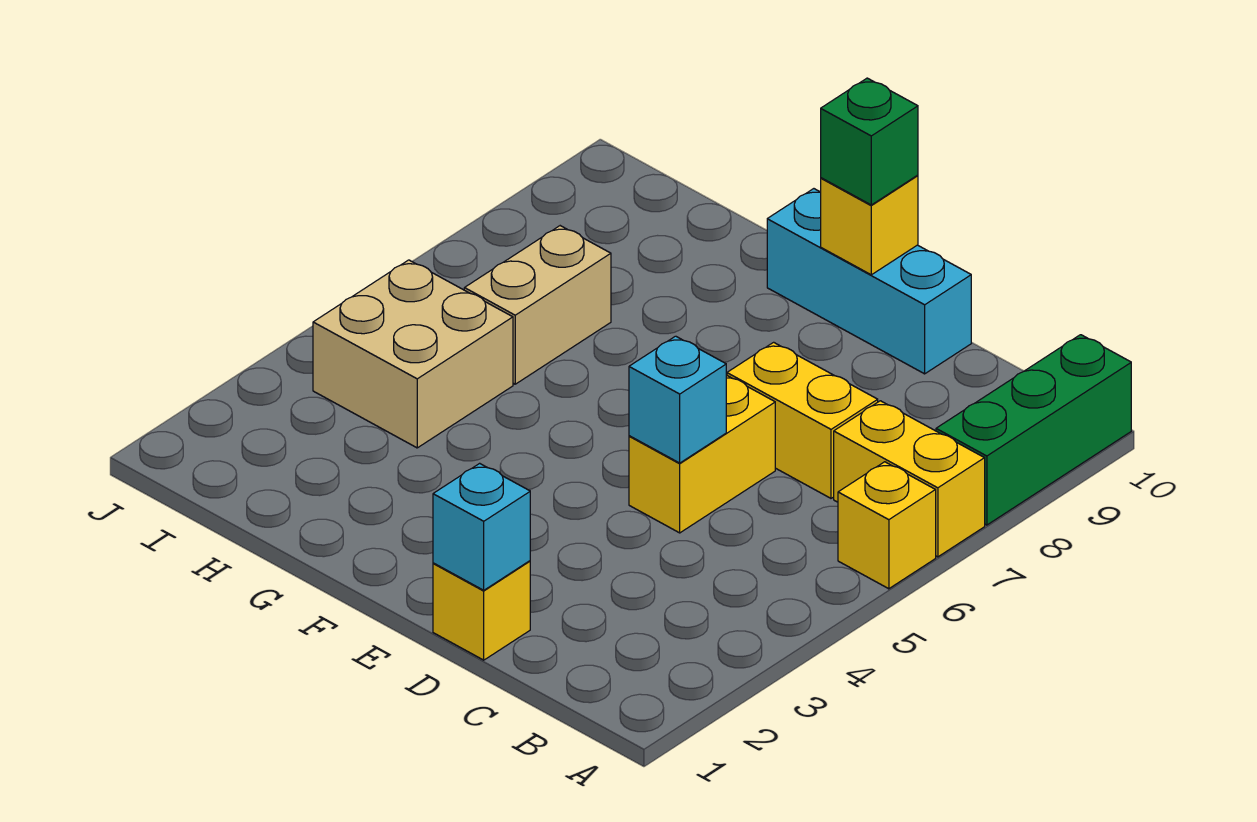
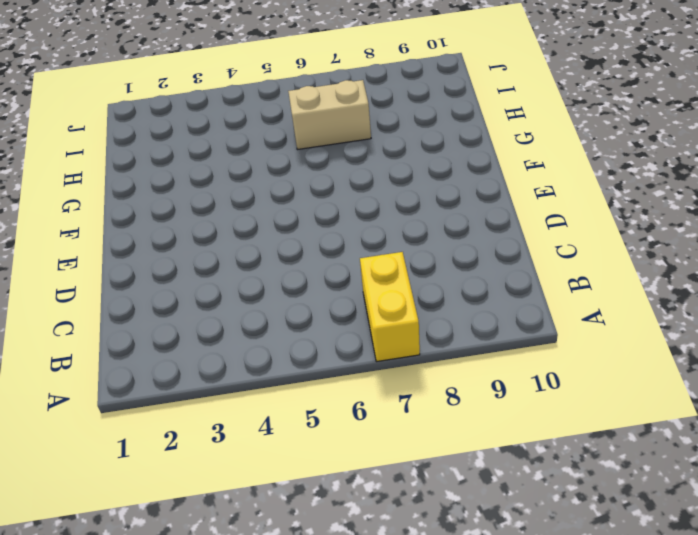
none -> yellow 1x1 brick [838,462,936,589]
none -> green 1x3 brick [936,335,1131,525]
none -> yellow 1x2 brick [727,342,878,498]

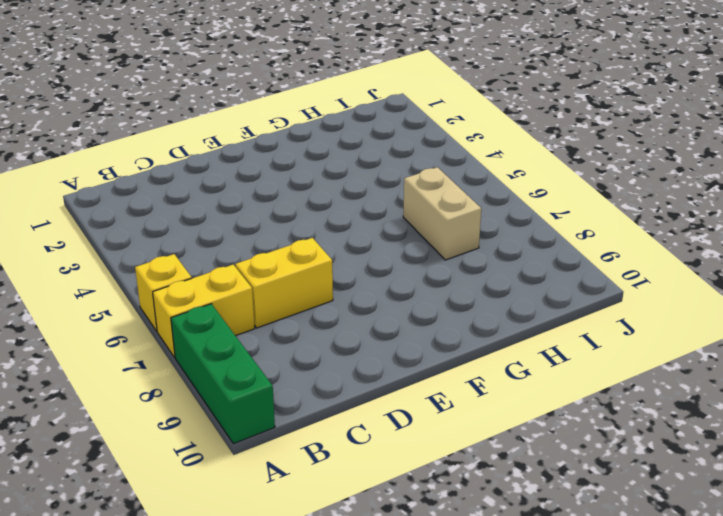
none -> yellow 1x1 brick [433,561,530,660]
none -> yellow 1x2 brick [629,375,775,533]
none -> cyan 1x3 brick [767,189,971,374]

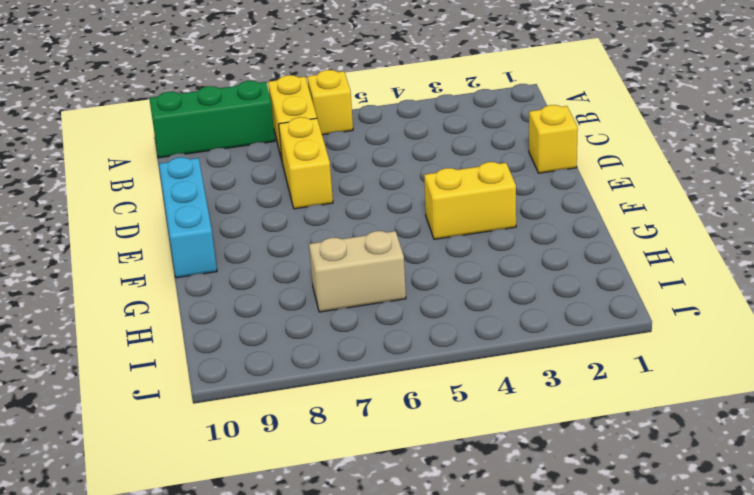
yellow 1x2 brick [424,162,516,239] -> yellow 1x2 brick moved to [629,375,775,533]
none -> tan 2x2 brick [313,260,513,448]
none -> cyan 1x1 brick [433,463,530,590]
none -> cyan 1x1 brick [629,336,726,463]

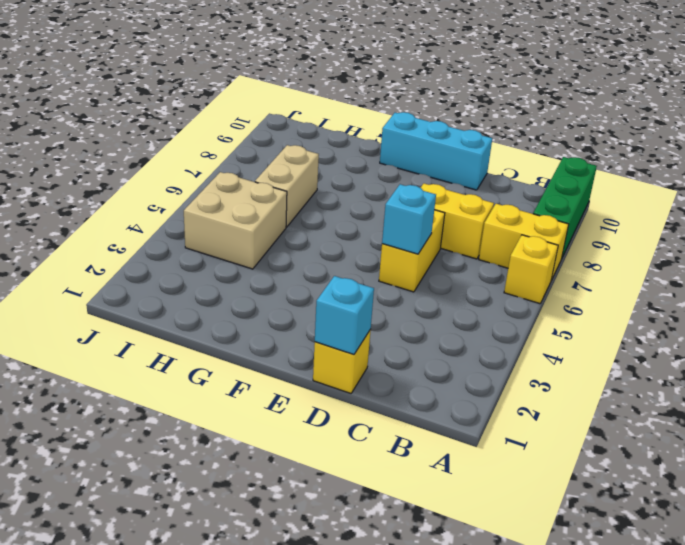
none -> yellow 1x1 brick [821,175,918,275]
none -> green 1x1 brick [821,78,918,205]

